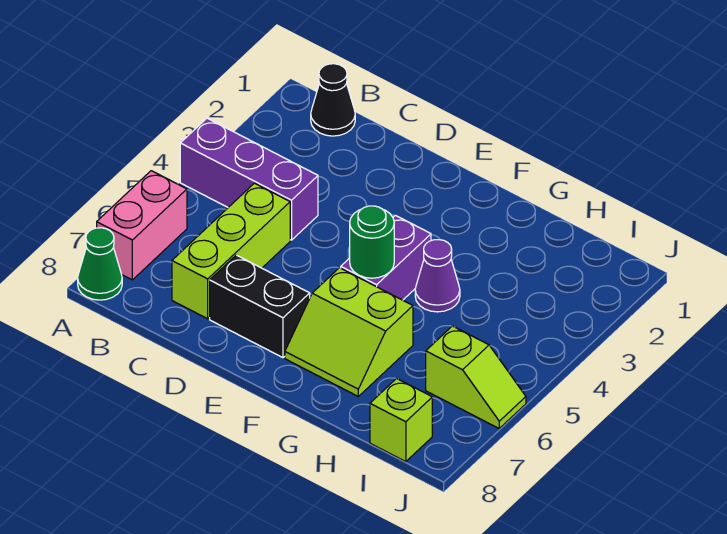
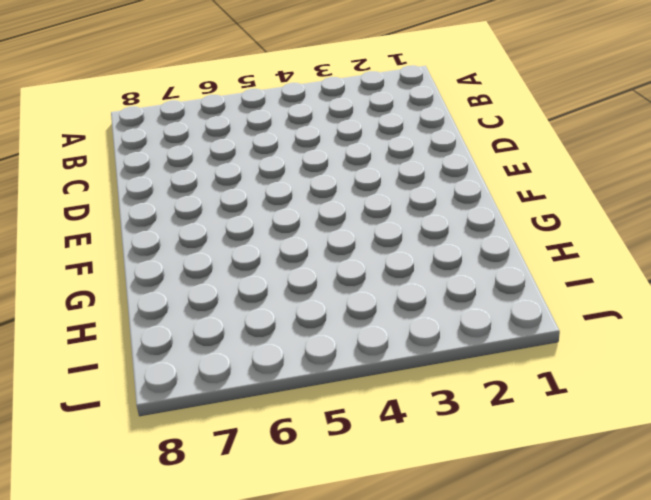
none -> purple 1x3 brick [180,118,318,240]
none -> pink 1x2 brick [97,171,187,280]
none -> green 1x1 cone [78,228,122,300]

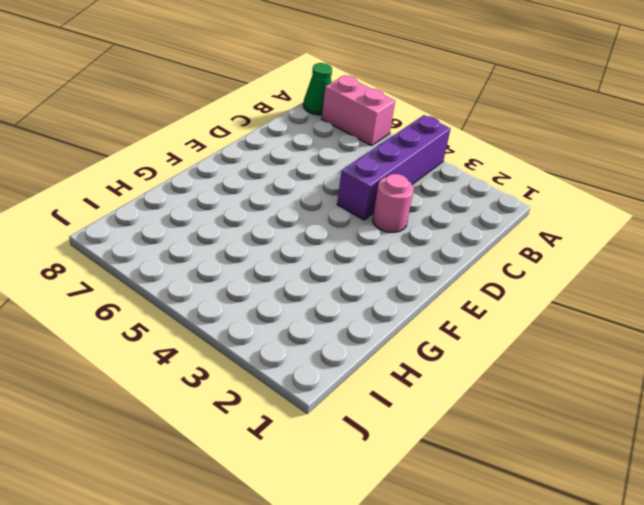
purple 1x4 brick [337,115,450,220] -> purple 1x3 brick [180,118,318,240]
pink 1x1 round brick [372,174,414,232] -> none
none -> black 1x1 cone [311,64,355,136]
none -> lime 1x3 brick [172,183,290,319]
none -> black 1x2 brick [210,255,310,358]

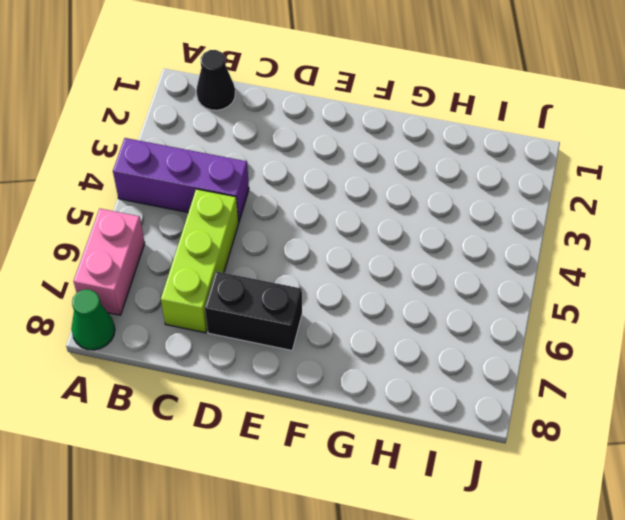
none -> purple 1x2 brick [341,215,431,300]
none -> lime 2x2 slope [285,268,413,396]
none -> purple 1x1 cone [415,240,460,312]

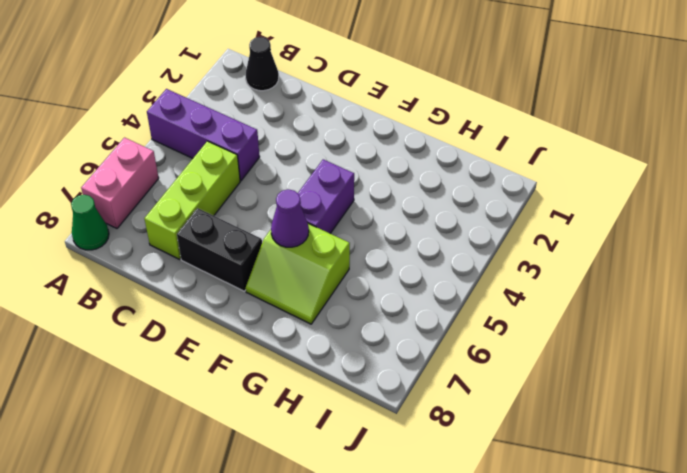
purple 1x1 cone [271,189,309,247] -> purple 1x1 cone moved to [415,240,460,312]
none -> lime 1x2 slope [426,326,526,428]
none -> lime 1x1 brick [370,378,432,462]
none -> green 1x1 round brick [350,206,394,278]

